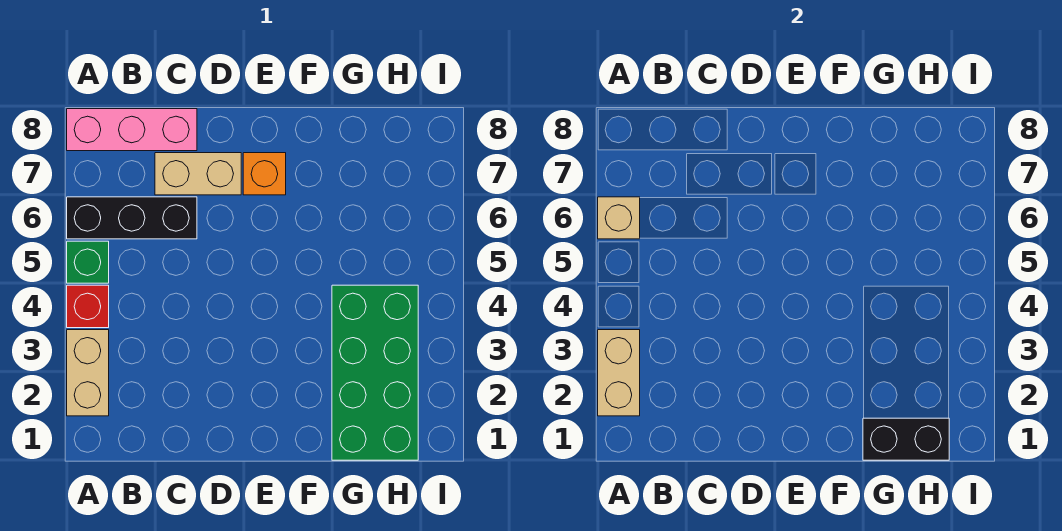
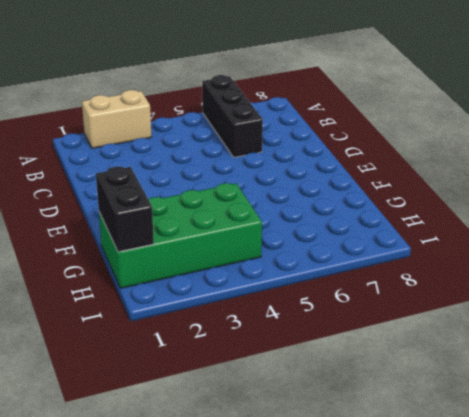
none -> red 1x1 brick [67,285,109,328]
none -> green 1x1 brick [67,241,109,283]

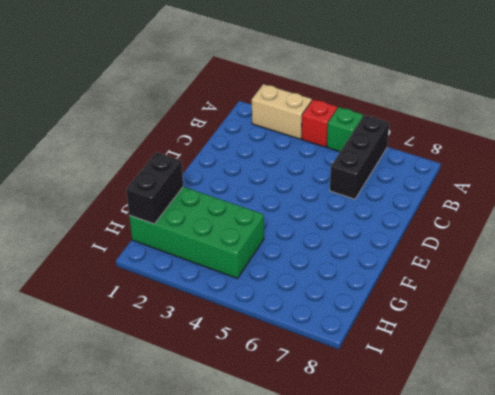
none -> pink 1x3 brick [67,109,197,151]
none -> tan 1x2 brick [155,153,241,195]

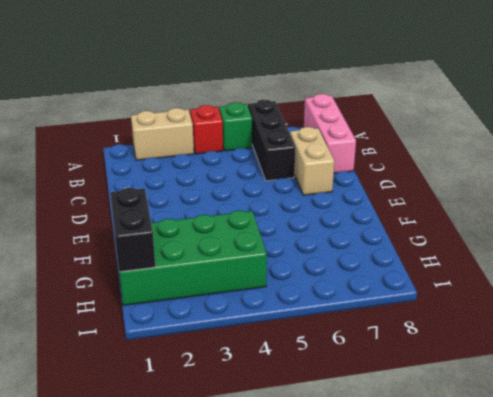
none -> orange 1x1 brick [243,153,286,195]
none -> tan 1x2 brick [598,330,640,416]

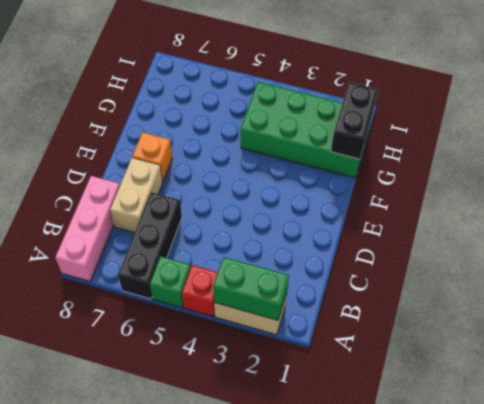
green 1x2 brick [213,257,289,320] -> tan 1x2 brick [598,330,640,416]
none -> tan 1x1 brick [598,197,640,239]

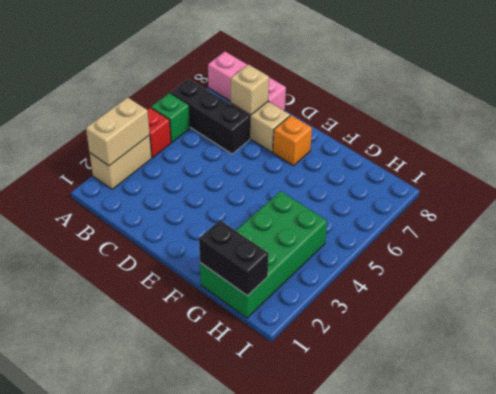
tan 1x1 brick [231,65,269,115] -> tan 1x1 brick moved to [598,197,640,239]

